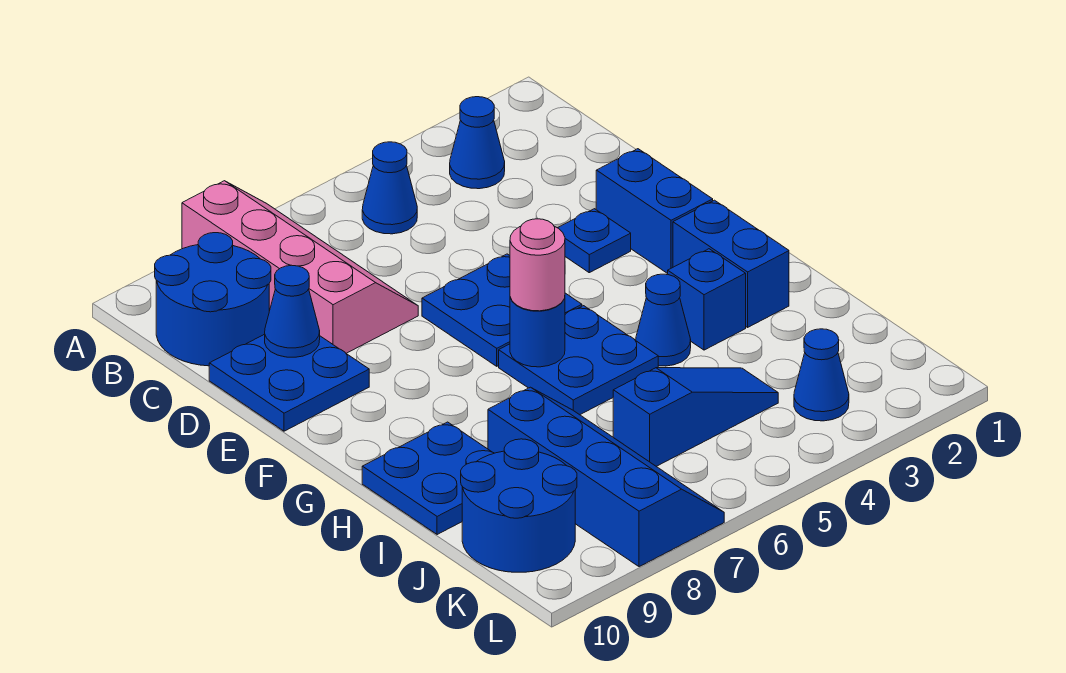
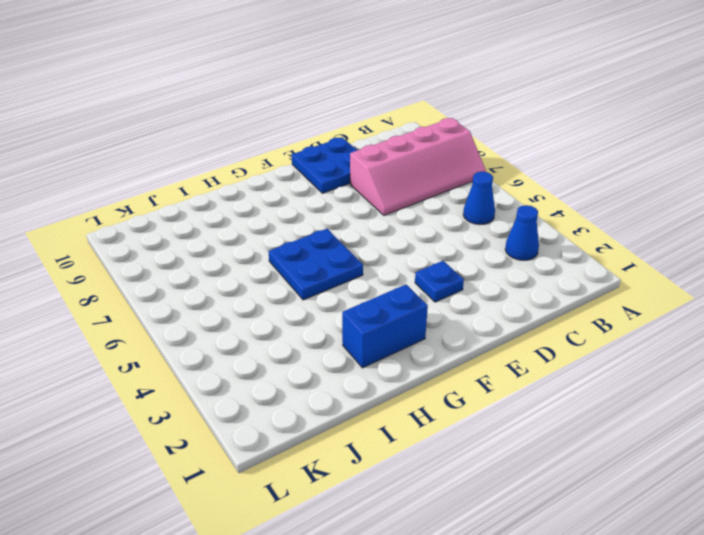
none -> blue 2x2 round brick [155,233,271,366]
none -> blue 1x2 brick [596,149,713,274]
none -> blue 2x2 plate [422,254,582,366]

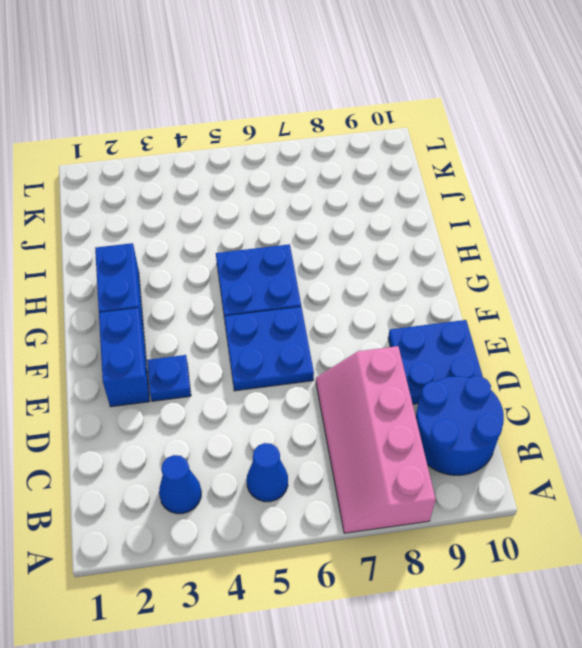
none -> blue 1x1 brick [668,249,746,350]
none -> blue 1x1 cone [636,274,691,366]
none -> blue 2x2 plate [362,422,494,535]

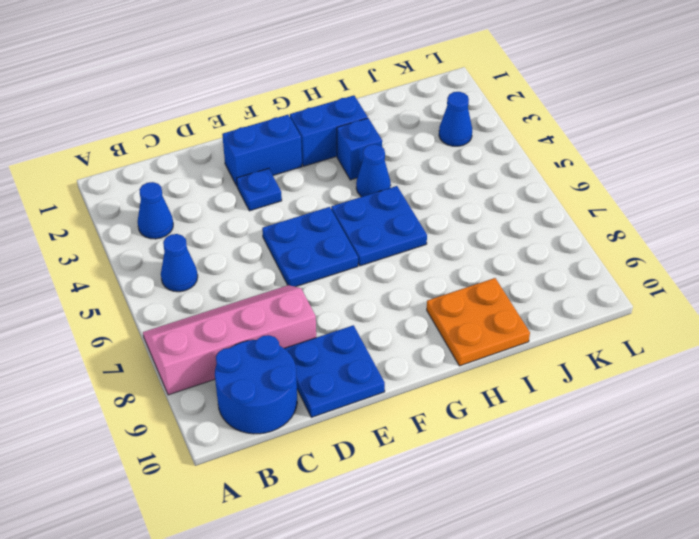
orange 2x2 plate [427,278,530,366] -> blue 2x2 plate [362,422,494,535]
none -> blue 2x4 slope [488,387,724,567]
none -> blue 1x3 slope [613,368,778,466]
none -> blue 2x2 round brick [461,439,577,572]

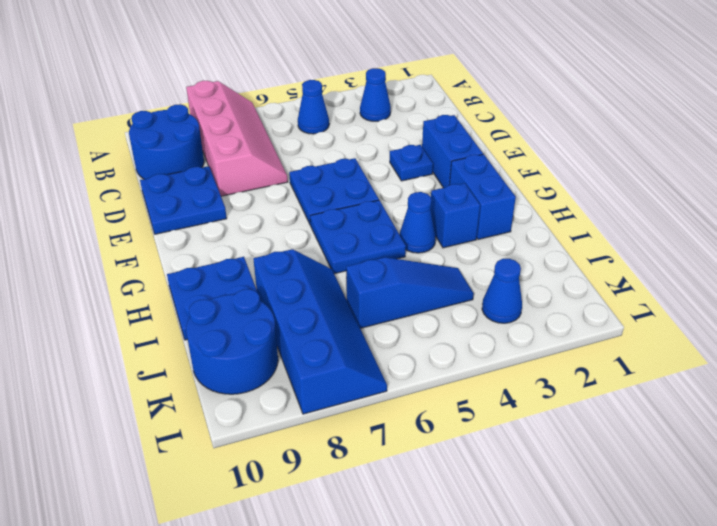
none -> blue 1x1 cone [265,265,320,357]
none -> blue 1x1 round brick [510,297,565,367]
none -> pink 1x1 round brick [510,219,565,311]

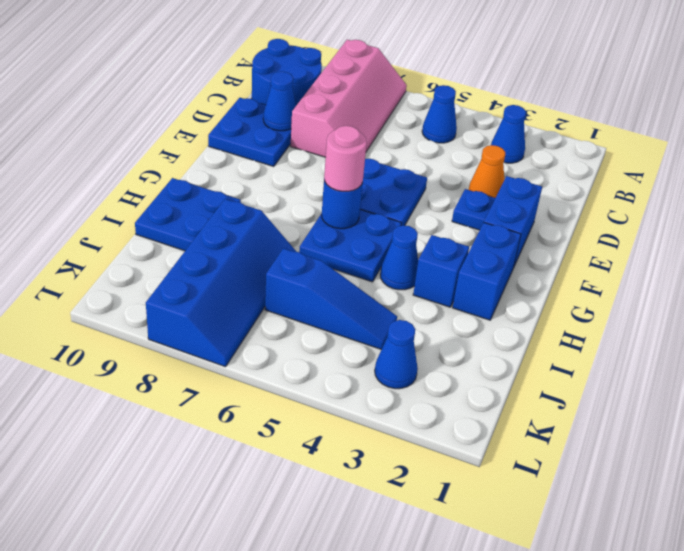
orange 1x1 cone [469,145,505,198] -> none
none -> blue 2x2 round brick [461,439,577,572]

